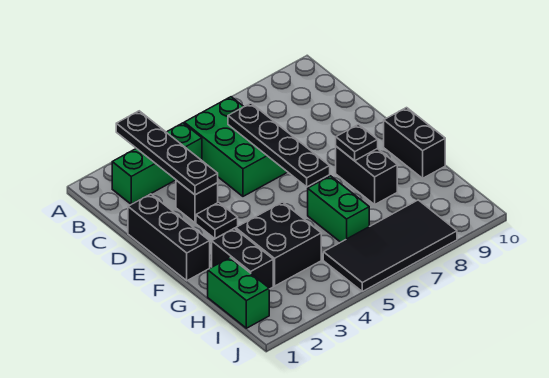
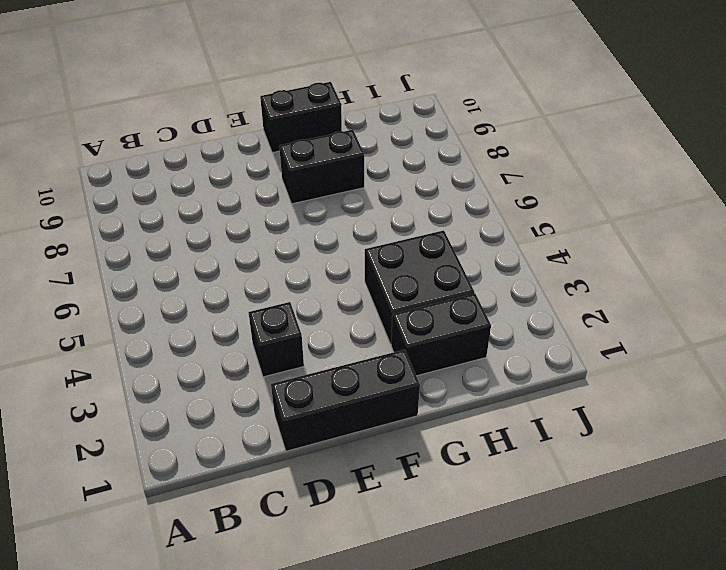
none -> green 1x3 brick [112,123,202,204]
none -> green 2x3 brick [184,97,287,196]
none -> black 1x1 plate [196,202,238,239]

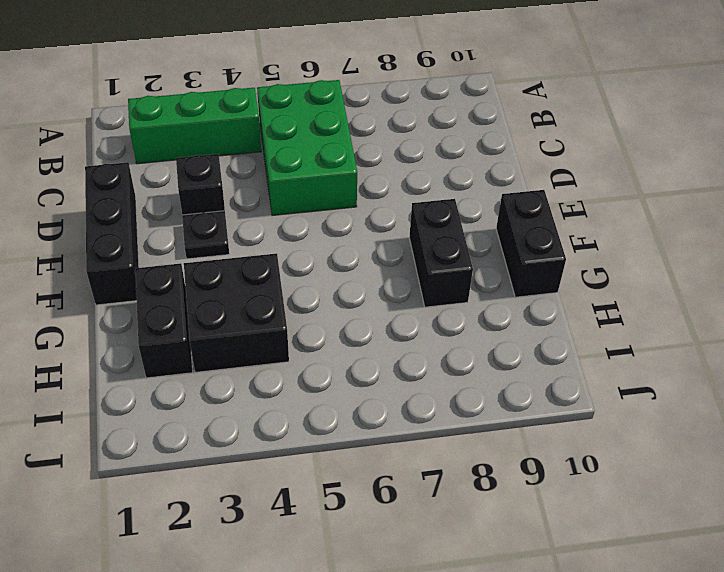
none -> green 1x2 brick [308,176,369,242]
none -> green 1x2 brick [208,257,269,328]
none -> black 2x4 tile [323,200,457,291]

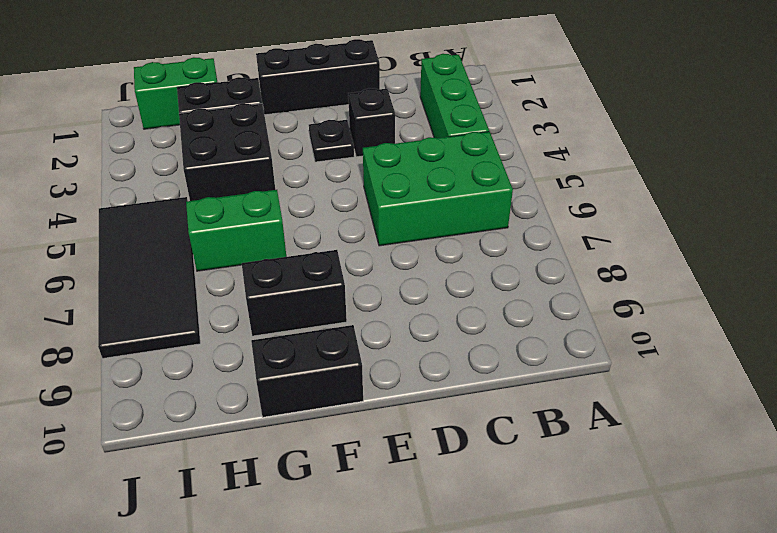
none -> black 1x4 plate [116,111,218,195]
none -> black 1x4 plate [228,103,330,187]
none -> black 1x1 plate [336,124,378,161]

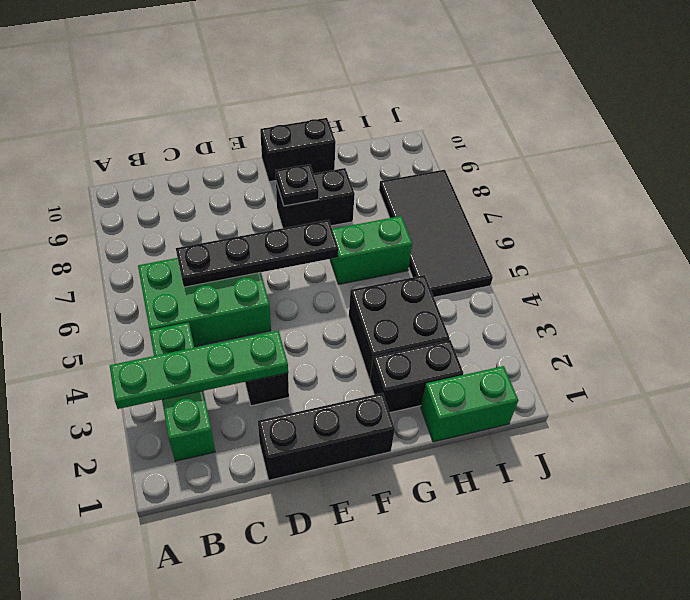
green 1x4 plate [110,330,288,409] -> black 1x4 plate [116,111,218,195]
none -> black 1x1 plate [196,202,238,239]

